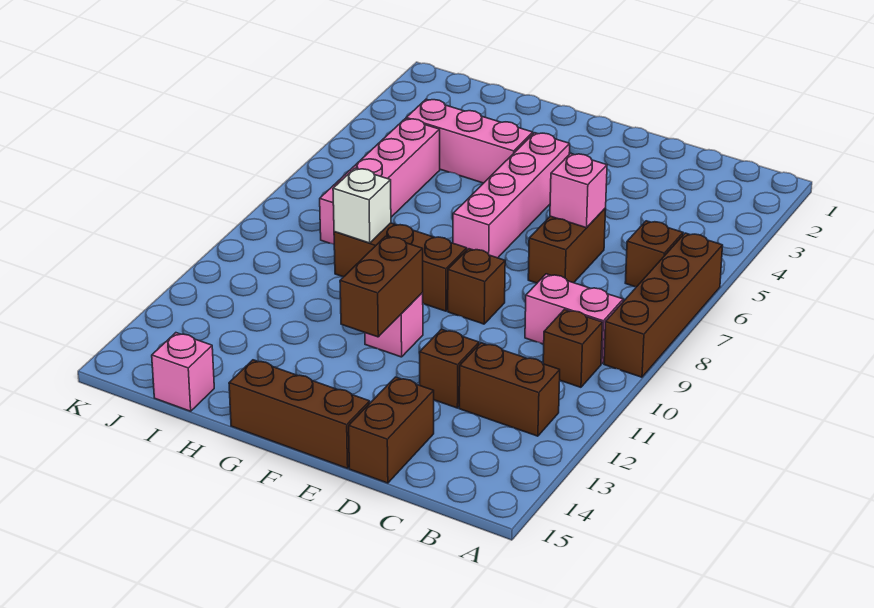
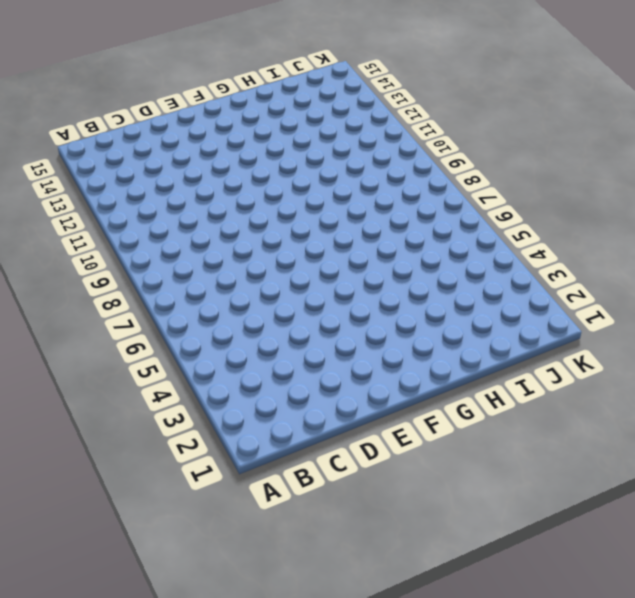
none -> brown 1x4 brick [604,233,723,377]
none -> brown 1x1 brick [625,221,683,287]
none -> pink 1x2 brick [525,274,623,364]

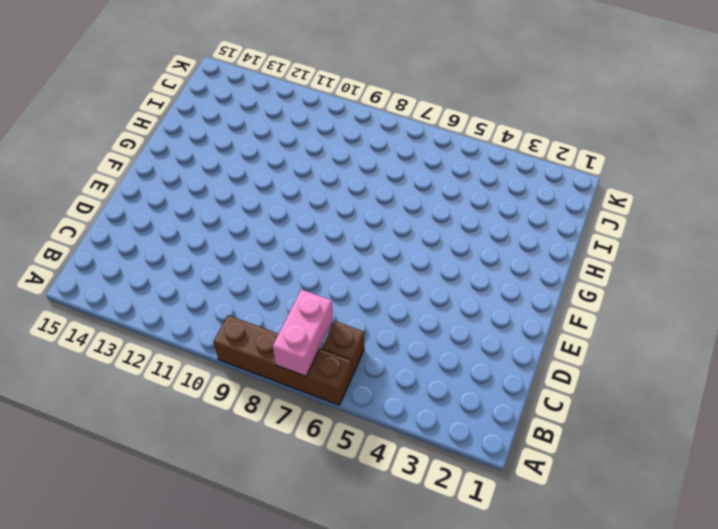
pink 1x2 brick [273,290,333,376] -> pink 1x2 brick moved to [525,274,623,364]
none -> brown 1x1 brick [543,310,603,387]
none -> brown 1x2 brick [459,343,560,436]
none -> brown 1x2 brick [528,208,606,283]

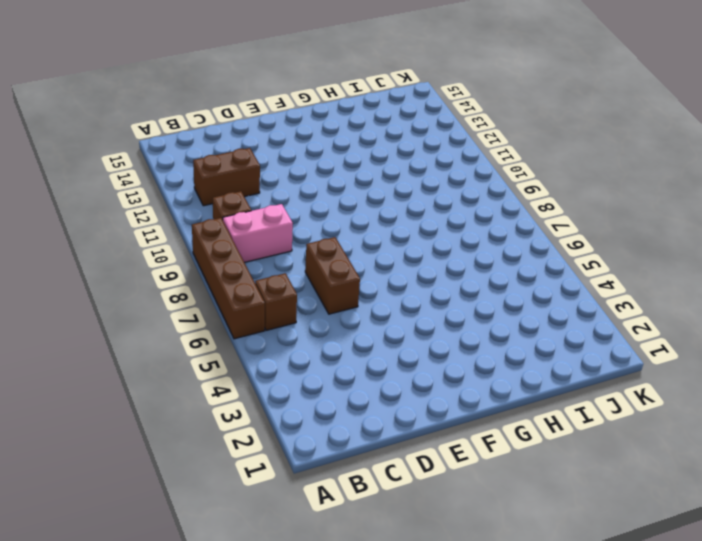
none -> brown 1x1 brick [420,329,479,408]
none -> brown 1x2 brick [349,377,434,483]
none -> brown 1x1 brick [448,249,505,324]

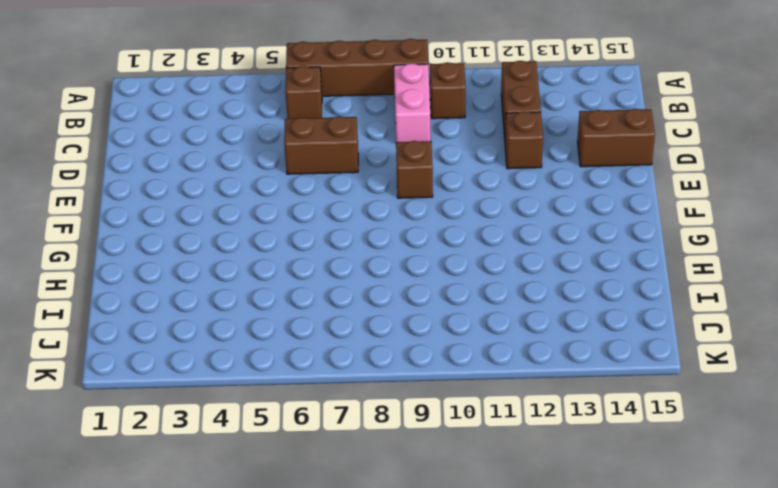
none -> brown 1x3 brick [229,360,370,468]
none -> pink 1x4 brick [453,133,570,258]
none -> brown 1x3 brick [334,223,467,311]

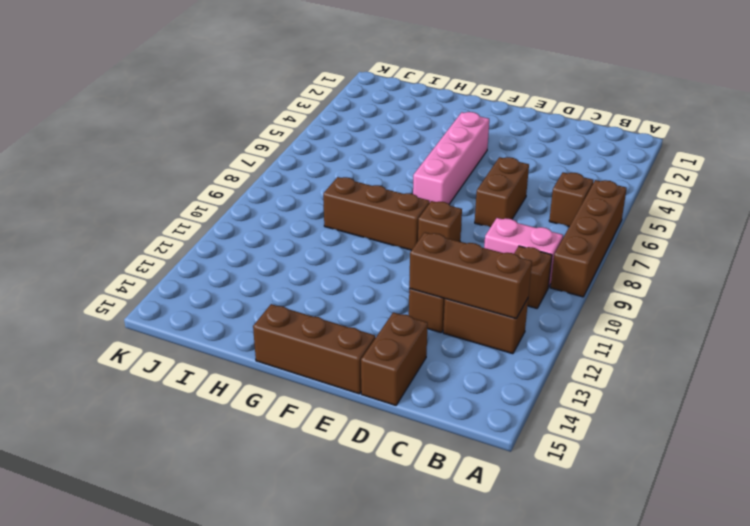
brown 1x3 brick [409,232,532,319] -> none
none -> pink 1x1 brick [365,293,423,357]
none -> pink 1x3 brick [406,99,533,183]
none -> pink 1x4 brick [320,119,440,244]

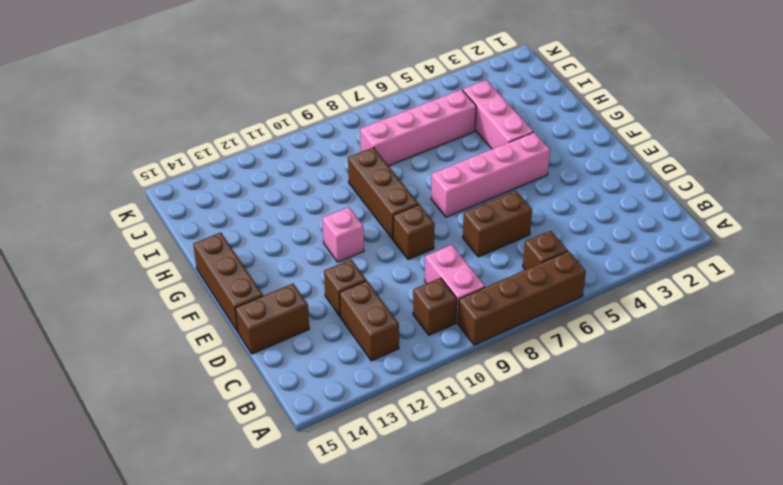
none -> pink 1x1 brick [152,333,214,411]
none -> pink 1x1 brick [550,154,607,228]
none -> brown 1x2 brick [340,236,423,337]

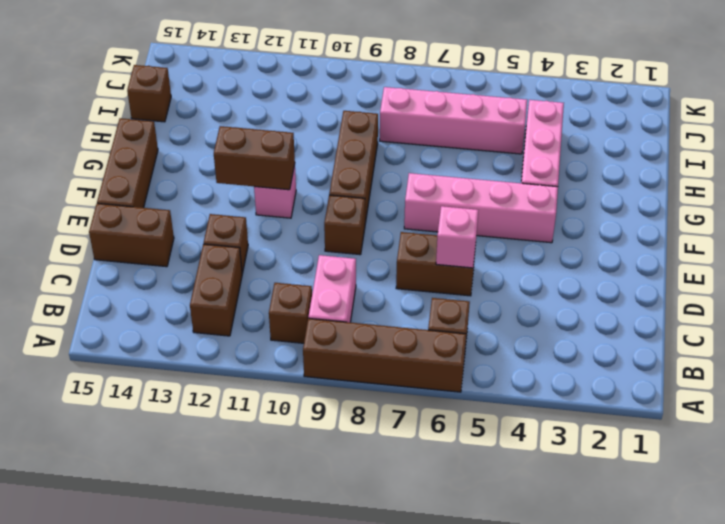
brown 1x1 brick [127,65,171,122] -> pink 1x1 brick [152,333,214,411]
none -> white 1x1 brick [333,168,391,243]

